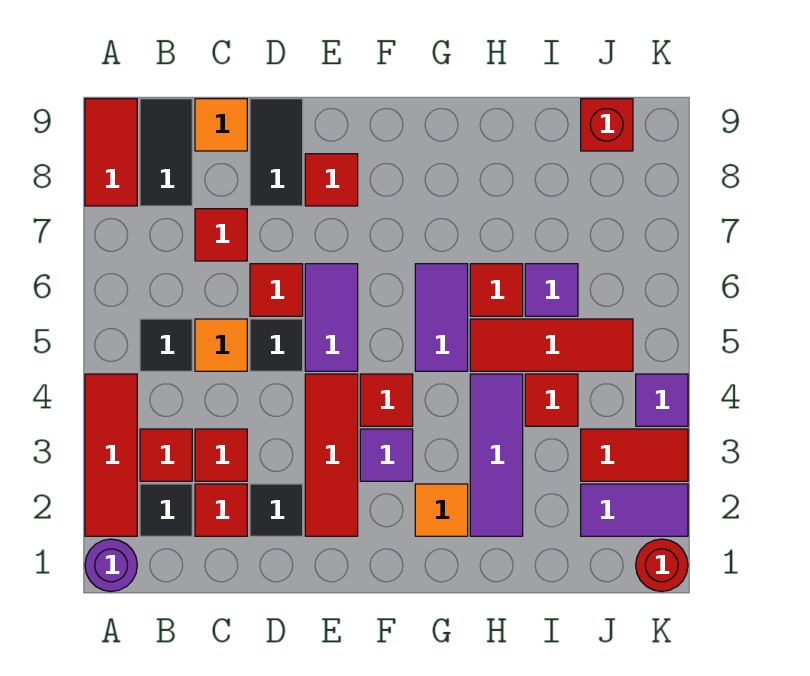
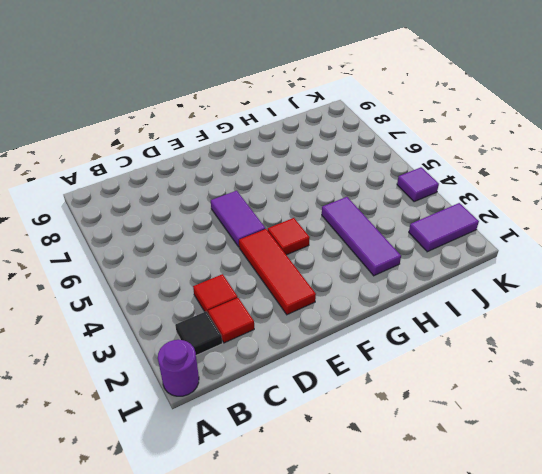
none -> red 1x3 tile [85,374,137,536]
none -> red 1x2 tile [85,99,137,206]
none -> red 1x1 tile [140,429,192,481]
none -> black 1x1 tile [140,319,192,371]

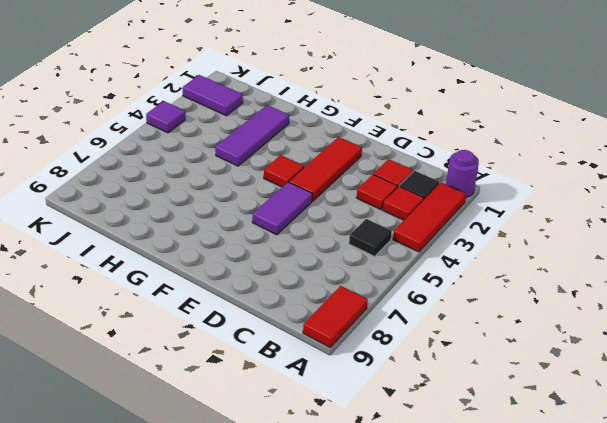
none -> black 1x2 tile [140,99,192,206]
none -> orange 1x1 tile [195,319,247,371]
none -> red 1x1 tile [195,209,247,261]
none -> orange 1x1 tile [195,99,247,151]

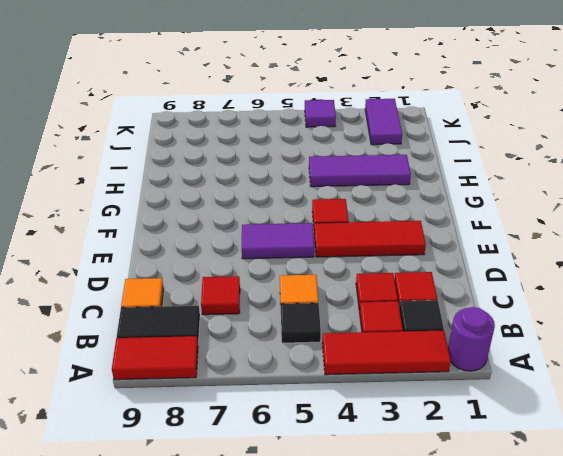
none -> black 1x1 tile [250,484,303,536]
none -> black 1x1 tile [250,319,303,371]
none -> red 1x1 tile [250,264,303,316]
none -> black 1x2 tile [250,99,303,206]

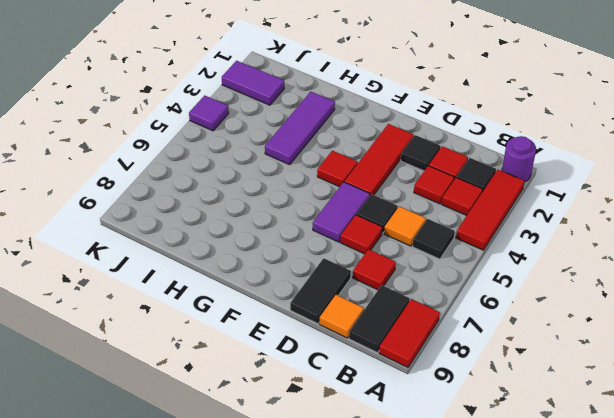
none -> red 1x1 tile [305,154,358,206]
none -> purple 1x1 tile [360,429,413,481]
none -> orange 1x1 tile [415,484,468,536]
none -> purple 1x2 tile [415,264,468,371]

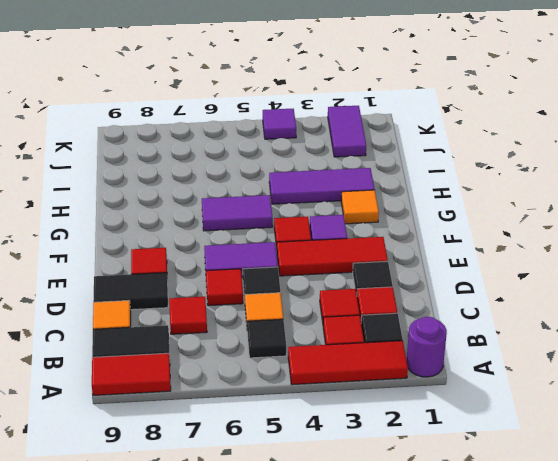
none -> red 1x3 tile [470,319,633,371]
none -> red 1x1 tile [470,264,523,316]
none -> red 1x1 tile [525,374,578,426]
none -> purple 1x1 tile [525,264,578,316]

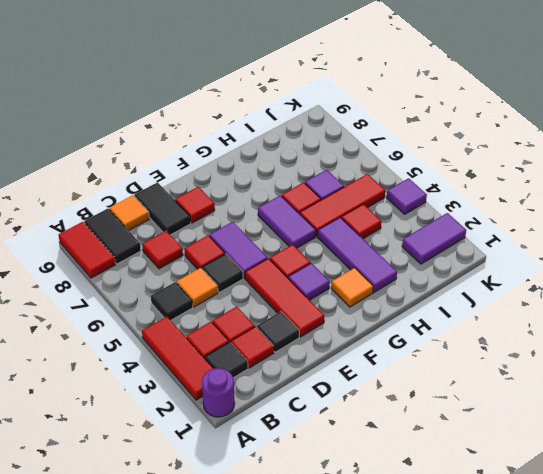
none -> red 1x2 tile [581,429,688,481]
none -> red 1x1 brick [581,99,633,151]
none -> red 1x1 round brick [636,539,688,591]

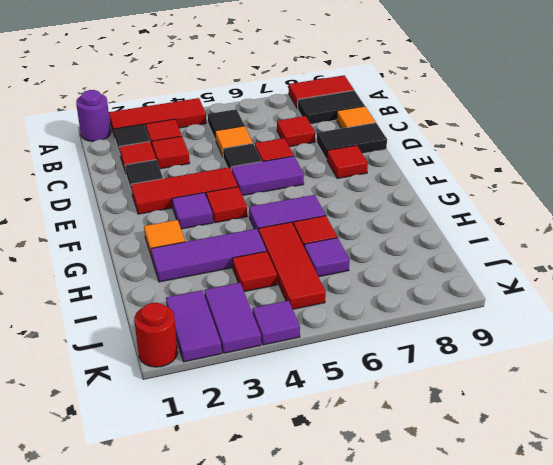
purple 1x2 tile [204,283,261,353] -> red 1x2 tile [581,429,688,481]
none -> red 1x1 brick [581,99,633,151]

